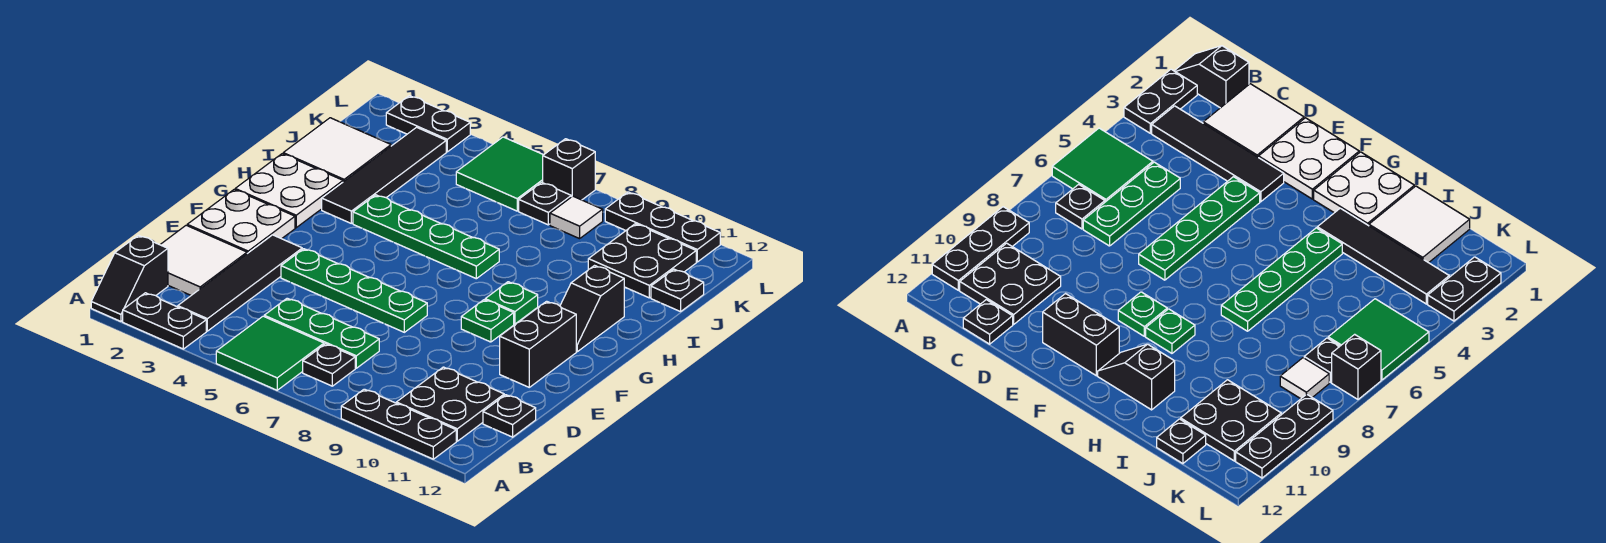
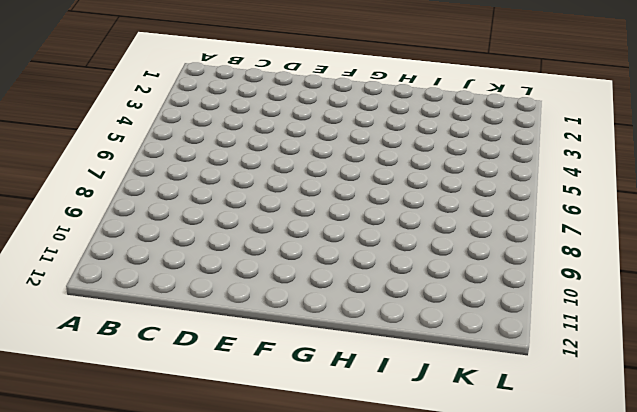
none -> black 1x2 slope [91,235,168,321]
none -> black 1x2 plate [123,293,206,349]
none -> green 2x2 tile [216,316,324,390]

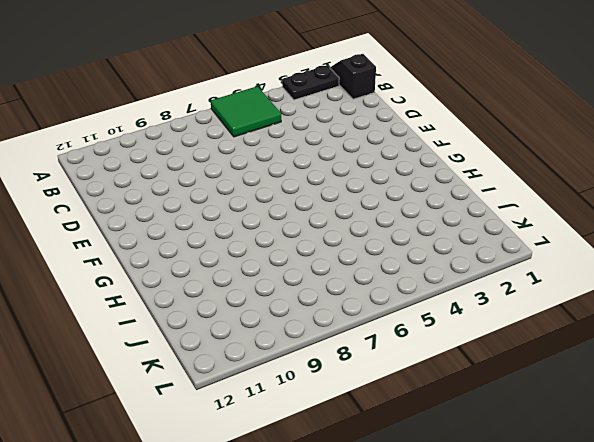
none -> black 1x3 plate [341,389,456,459]
none -> black 1x4 tile [178,235,302,331]
none -> black 1x1 plate [303,344,355,386]

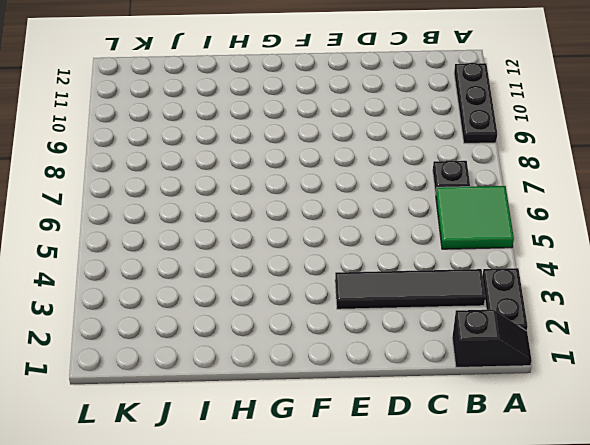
none -> black 2x2 plate [396,367,504,441]
none -> white 2x2 tile [160,225,247,295]
none -> green 1x3 plate [264,298,379,368]

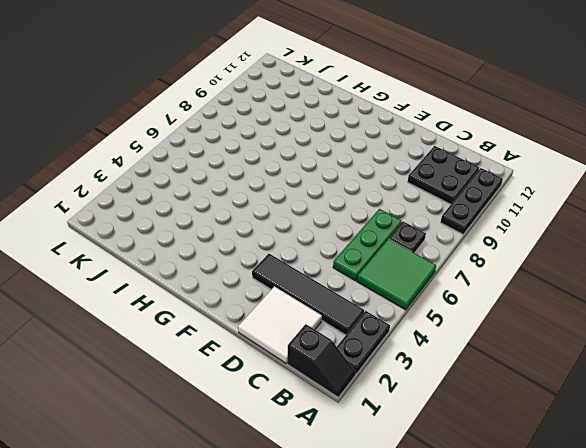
none -> black 1x1 plate [483,395,536,437]
none -> white 2x2 plate [187,190,295,254]
none -> green 1x4 plate [281,249,427,332]

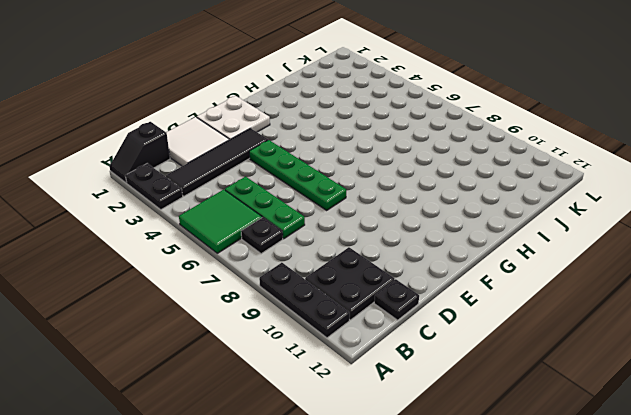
none -> black 1x2 brick [500,301,576,387]
none -> green 1x1 plate [461,300,514,342]
none -> white 2x2 plate [235,154,343,228]

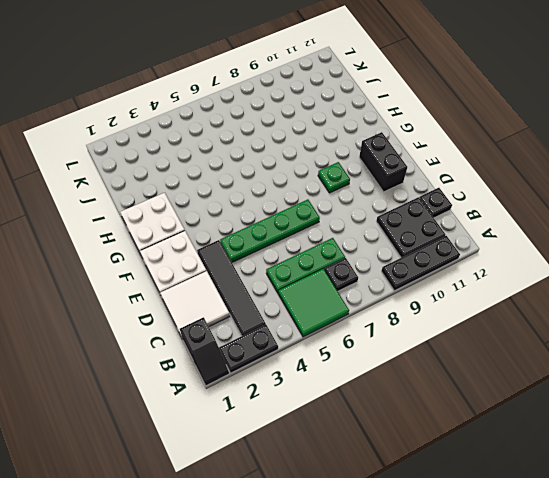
none -> green 1x1 plate [485,282,538,324]
none -> black 1x2 slope [560,266,624,352]
none -> black 1x4 tile [322,127,446,223]

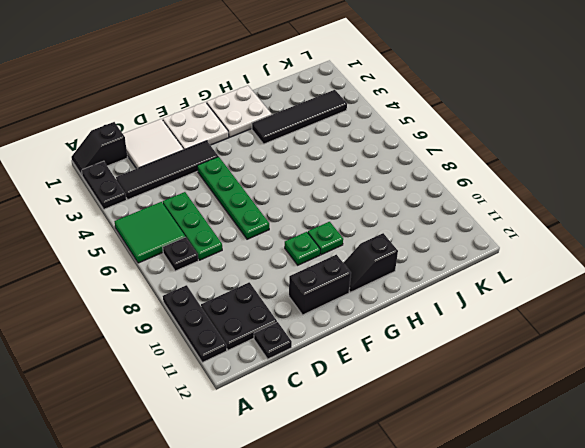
none -> green 1x4 plate [353,195,499,279]
none -> white 2x2 tile [283,118,391,182]
none -> black 2x2 plate [588,224,696,298]

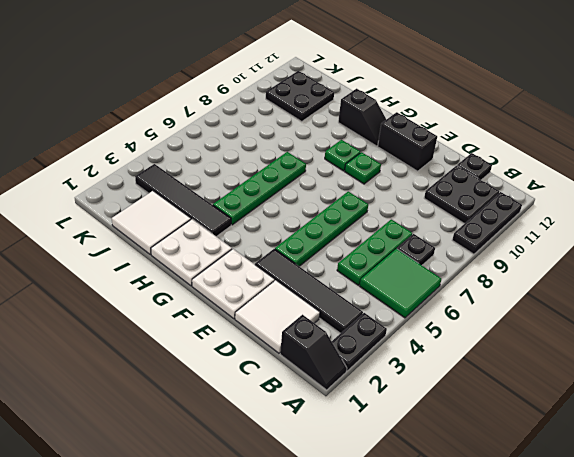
none -> black 1x1 plate [651,269,704,312]
none -> green 2x2 tile [456,137,543,211]
none -> black 1x1 plate [519,182,571,225]

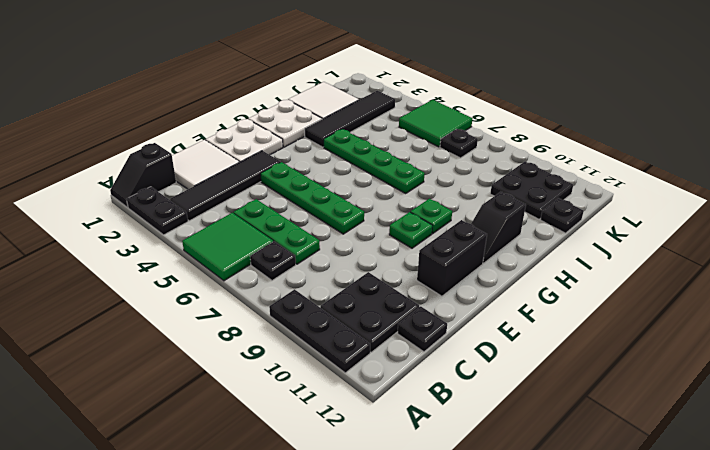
none -> white 1x1 tile [550,196,603,239]
none -> black 1x2 plate [386,96,470,152]
none -> black 1x1 brick [543,139,595,200]

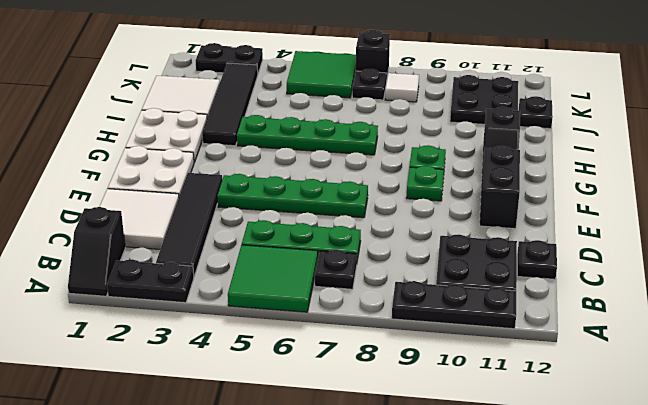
none -> black 1x3 plate [605,192,720,262]

